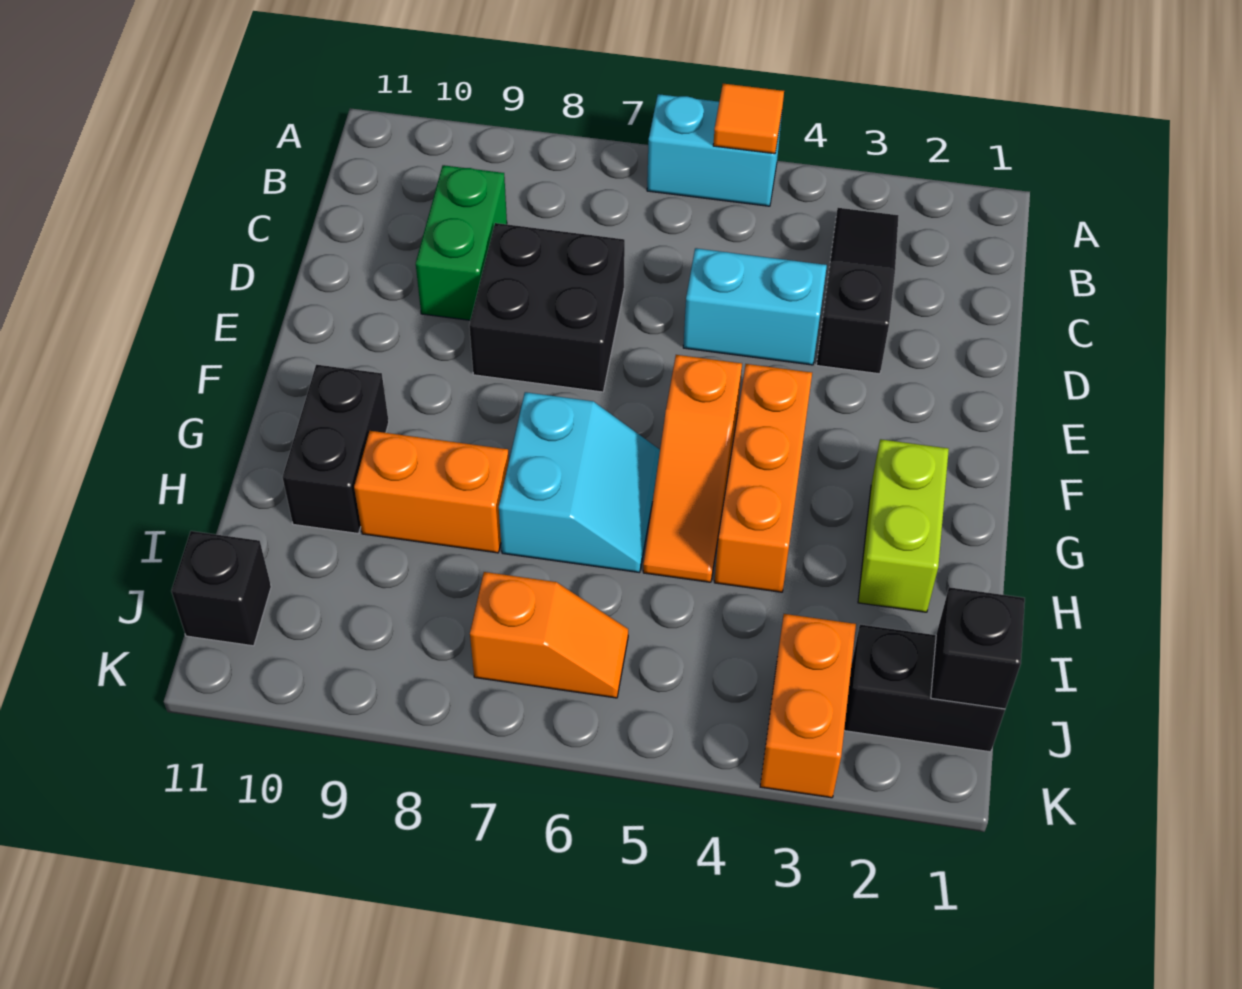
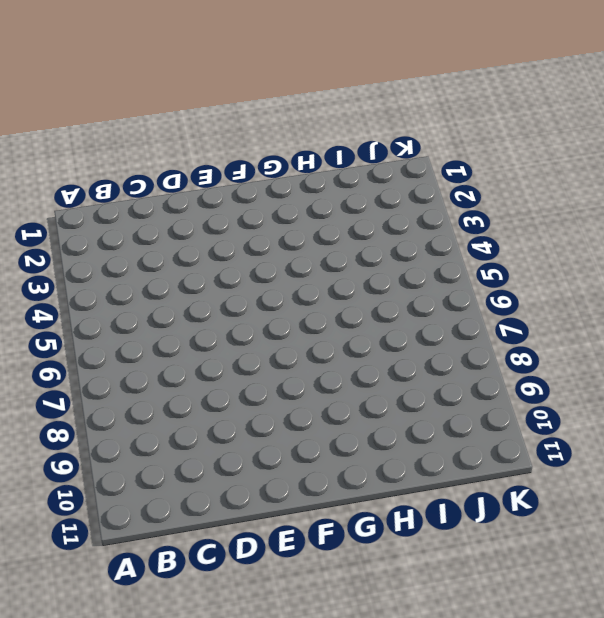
none -> cyan 1x2 brick [647,94,782,206]
none -> black 1x3 slope [816,208,899,374]
none -> green 1x2 brick [416,165,507,320]

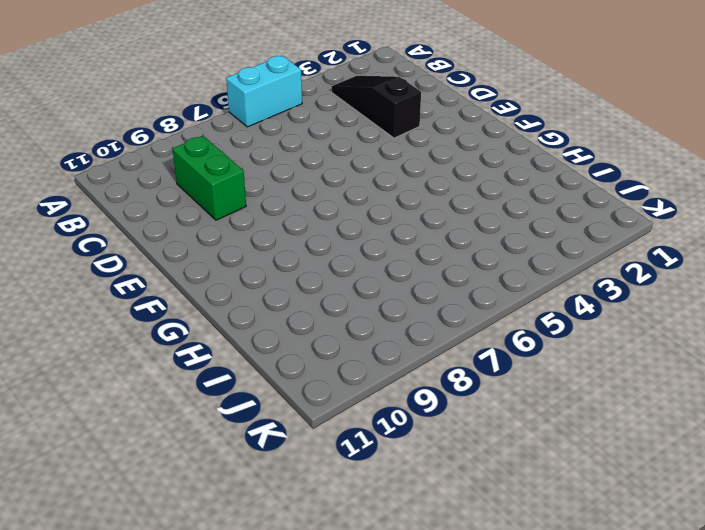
none -> cyan 1x2 brick [683,248,827,365]
none -> black 2x2 brick [469,223,625,392]
none -> orange 1x3 brick [714,364,812,592]

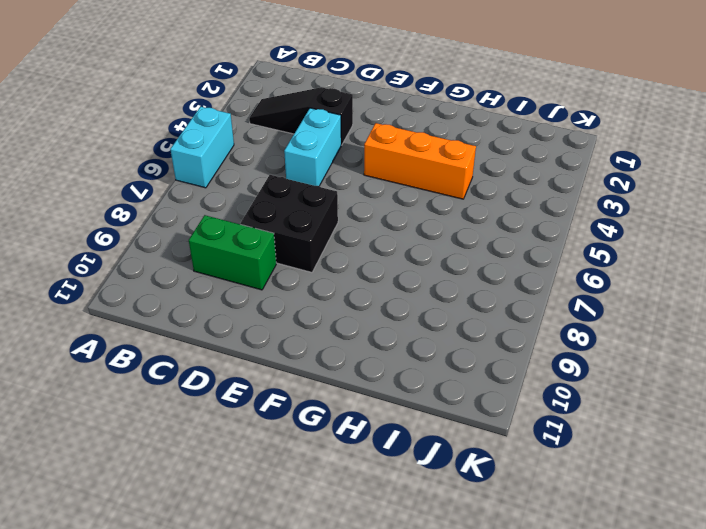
none -> orange 1x3 slope [643,355,742,582]
none -> lime 1x2 brick [858,439,949,612]
none -> cyan 2x2 slope [499,392,660,573]

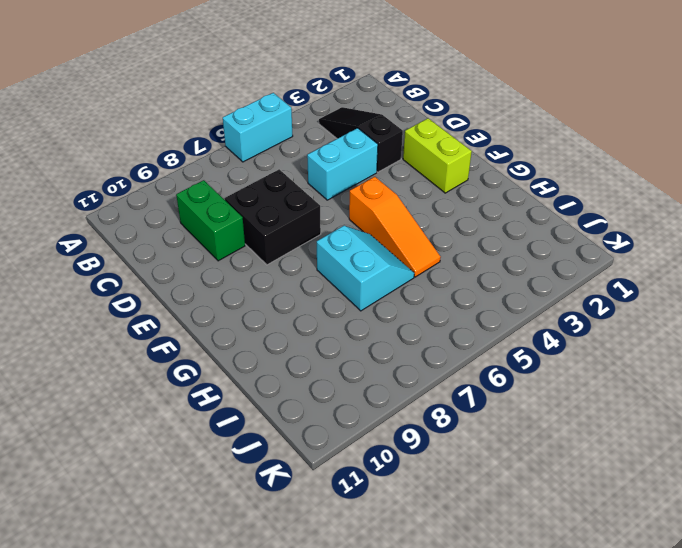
lime 1x2 brick [403,118,472,193] -> lime 1x2 brick moved to [858,439,949,612]
none -> orange 1x3 brick [714,364,812,592]
none -> black 1x2 brick [282,365,389,533]
none -> orange 1x2 brick [354,431,509,553]

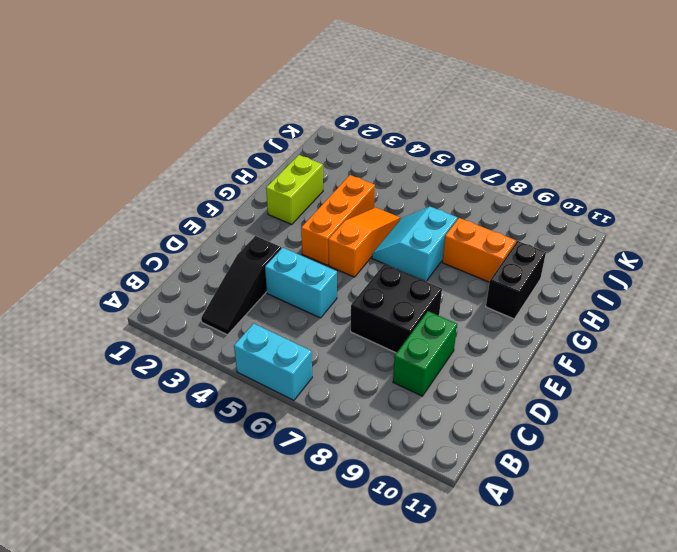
none -> black 1x2 brick [844,624,1005,752]
none -> orange 1x2 brick [760,614,856,798]
none -> orange 1x2 slope [470,572,628,698]

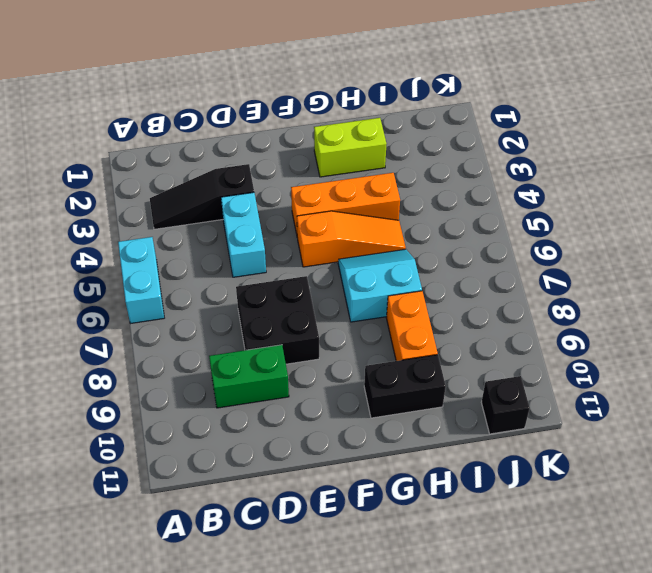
none -> black 1x2 brick [844,624,1005,752]
none -> orange 1x2 brick [760,614,856,798]
none -> orange 1x2 slope [470,572,628,698]

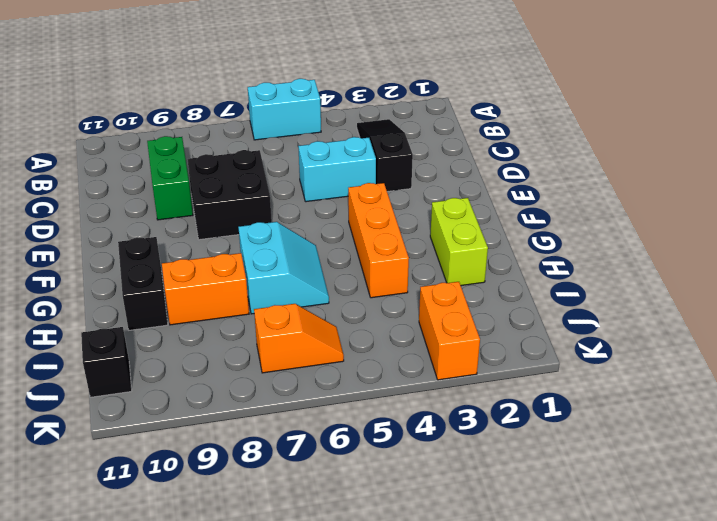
none -> orange 1x3 slope [643,355,742,582]
none -> black 1x2 brick [844,624,1005,752]
none -> orange 1x1 tile [713,84,784,154]

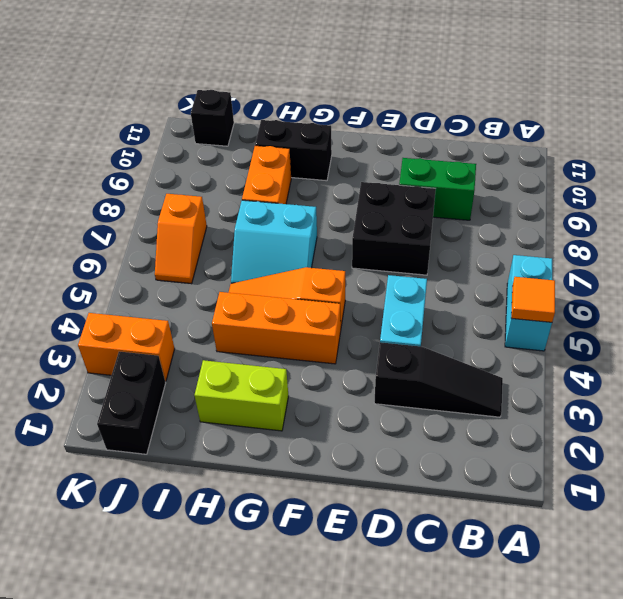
none -> black 1x1 brick [931,587,1025,709]

